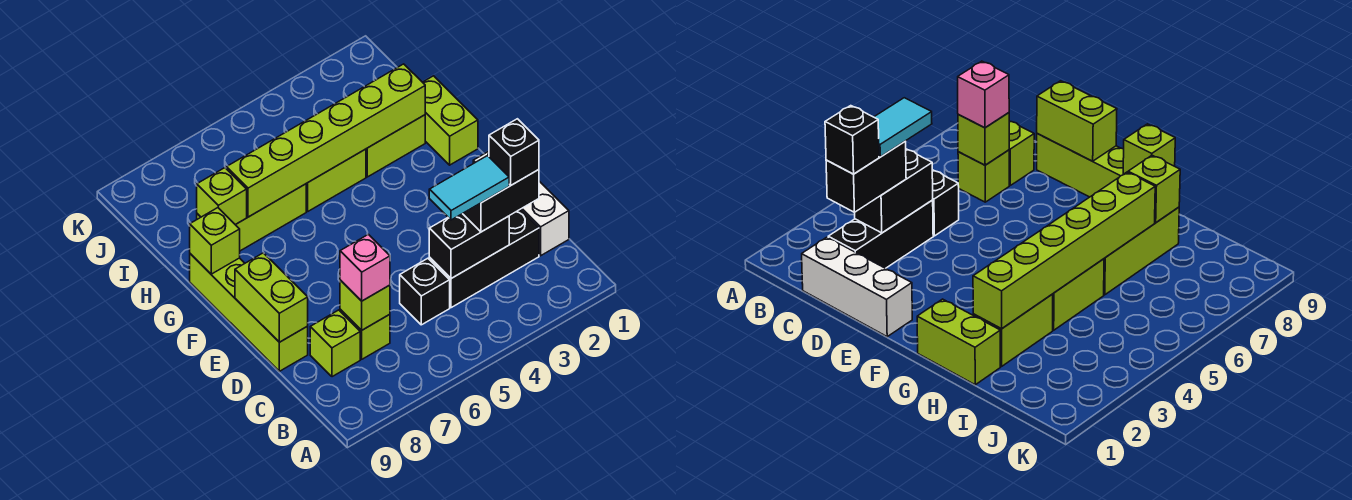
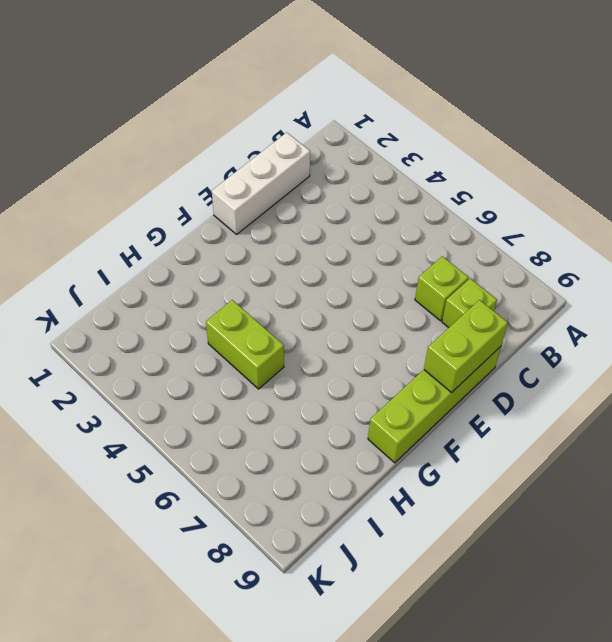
none -> black 1x3 brick [429,209,539,308]
none -> black 1x1 brick [400,258,450,325]
none -> lime 1x2 brick [423,76,478,165]

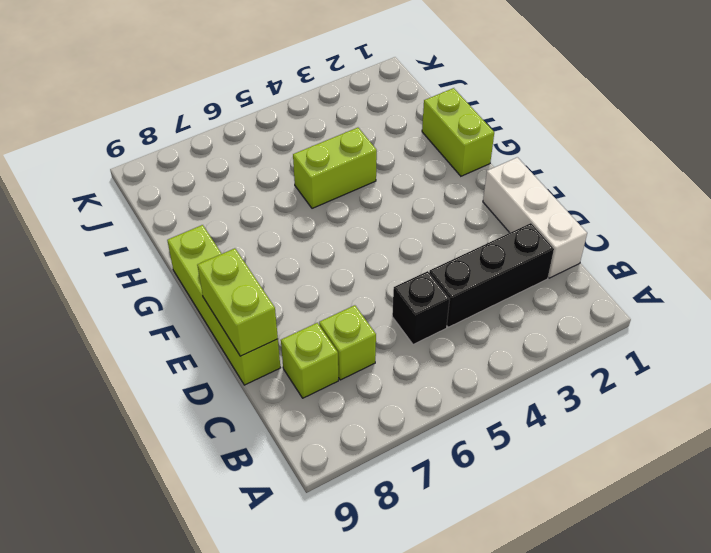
none -> lime 1x2 brick [366,115,425,177]
none -> lime 1x3 brick [197,184,306,251]
none -> black 1x2 brick [429,214,509,279]

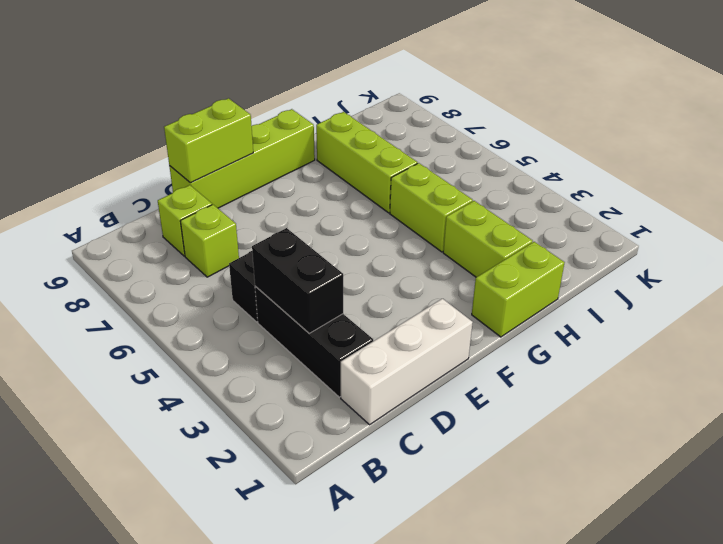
none -> lime 1x1 brick [340,280,390,330]
none -> lime 1x1 brick [190,208,240,274]
none -> lime 1x6 brick [226,64,425,217]

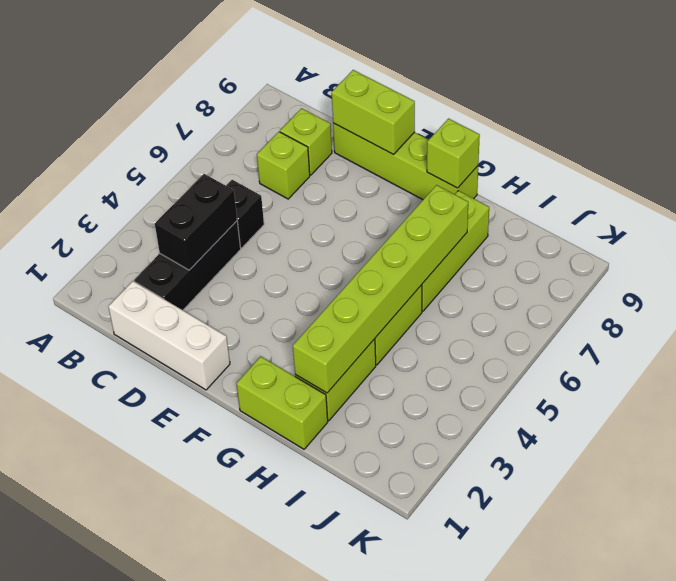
none -> lime 1x1 brick [340,280,390,330]
none -> lime 1x1 brick [197,168,247,225]
none -> black 1x2 brick [463,170,539,232]

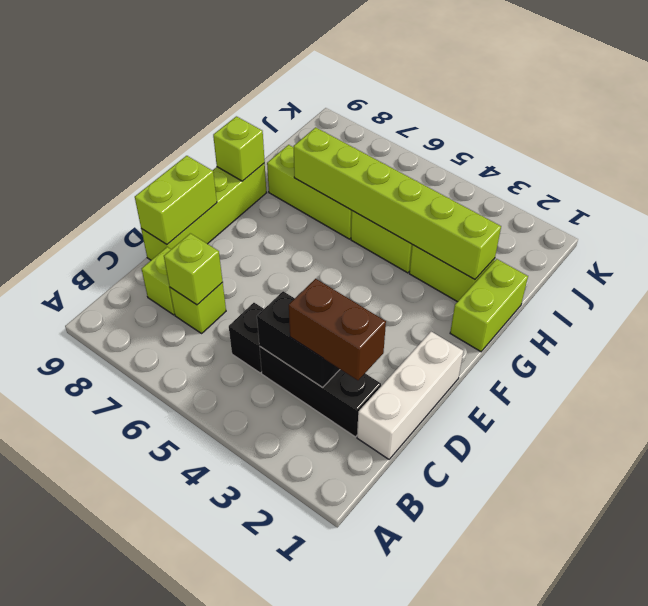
brown 1x2 brick [289,279,386,380] -> black 1x2 brick [463,170,539,232]
none -> lime 1x1 brick [197,168,247,225]
none -> pink 1x1 brick [340,234,390,301]
none -> black 1x1 brick [489,119,539,185]

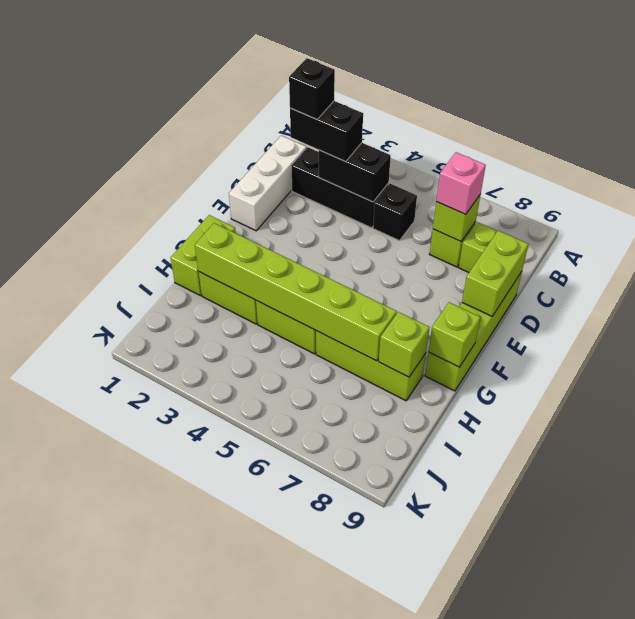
none -> cyan 1x2 tile [429,156,509,220]

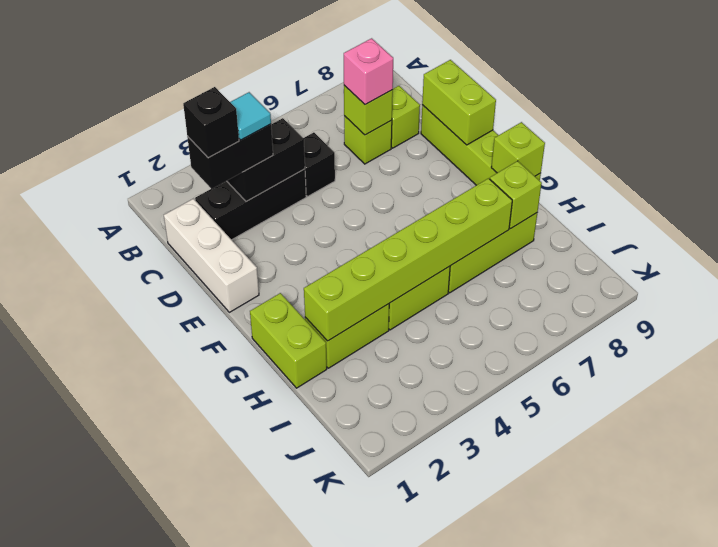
cyan 1x1 tile [230,92,271,140] -> cyan 1x2 tile [429,156,509,220]

